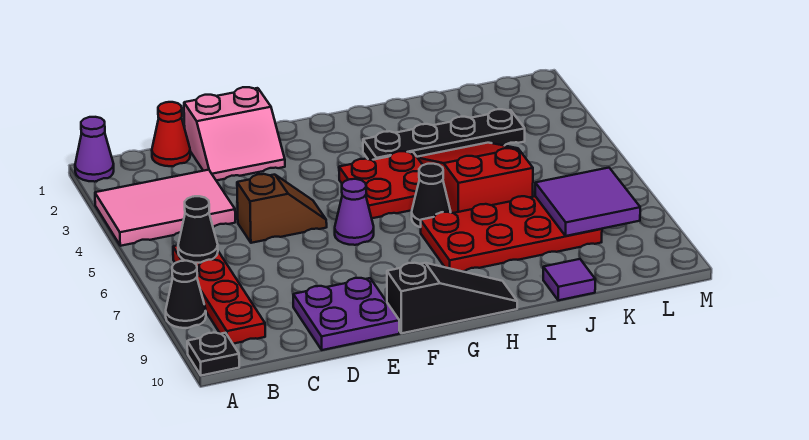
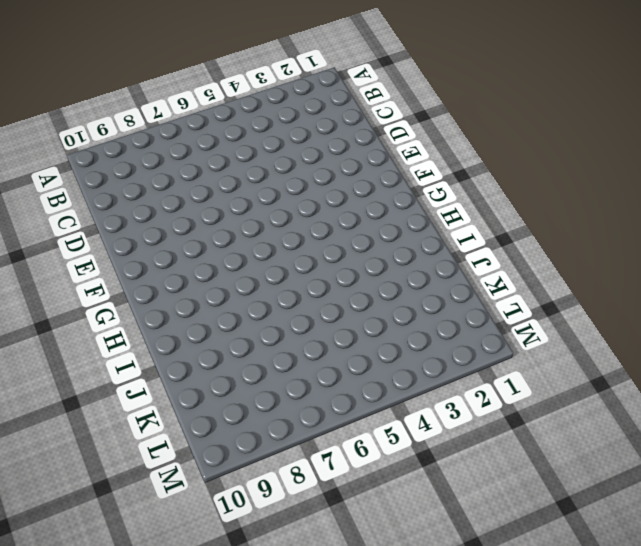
none -> purple 1x1 cone [75,117,114,182]
none -> pink 2x3 tile [95,170,235,246]
none -> black 1x1 cone [166,261,206,328]

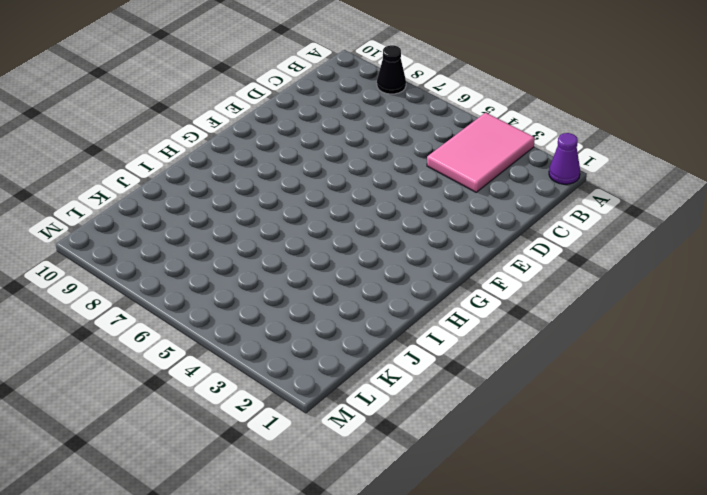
none -> black 1x1 plate [187,333,239,376]
none -> red 1x4 plate [173,245,265,344]
none -> red 1x1 cone [152,102,190,166]

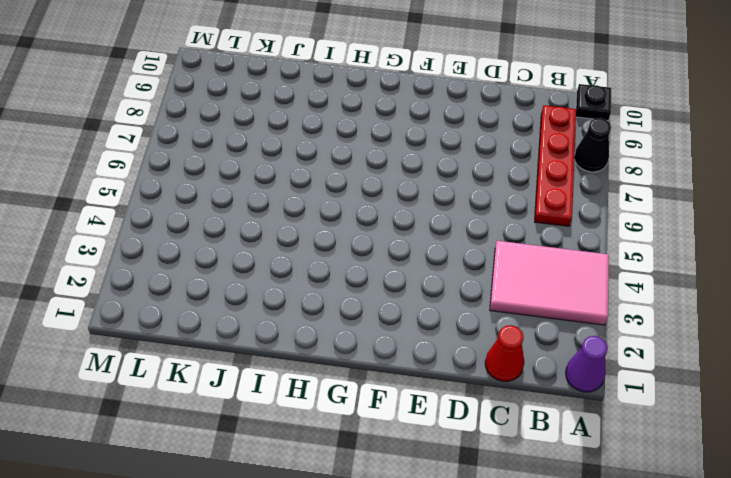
none -> pink 2x2 slope [184,87,285,181]
none -> brown 1x2 slope [237,174,327,243]
none -> purple 2x2 plate [293,278,399,350]

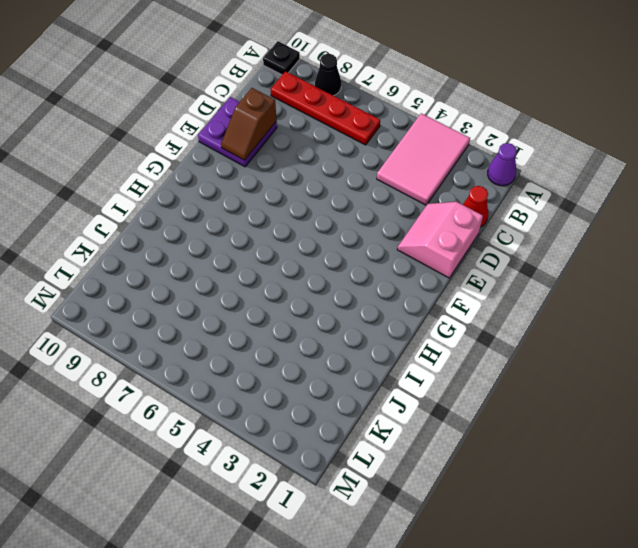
brown 1x2 slope [221,88,276,160] -> brown 1x2 slope moved to [237,174,327,243]
none -> purple 1x1 cone [335,179,374,245]
none -> black 1x3 slope [387,263,517,333]
none -> red 2x2 plate [339,151,422,218]

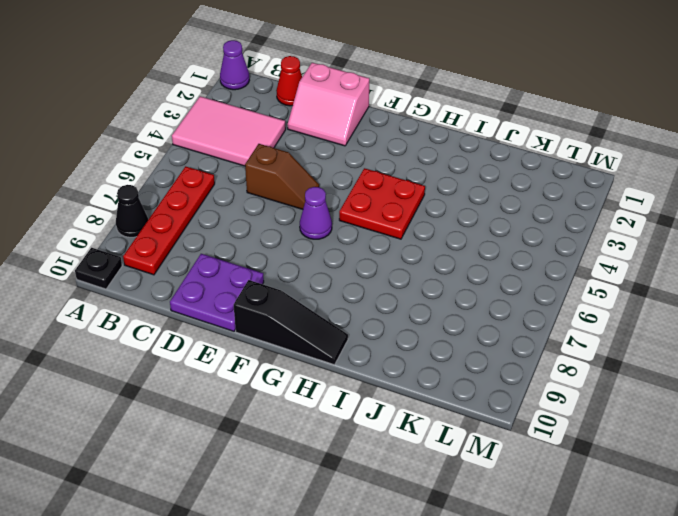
none -> black 1x4 plate [363,109,525,160]
none -> black 1x1 cone [412,164,451,227]
none -> red 2x4 plate [421,196,602,271]

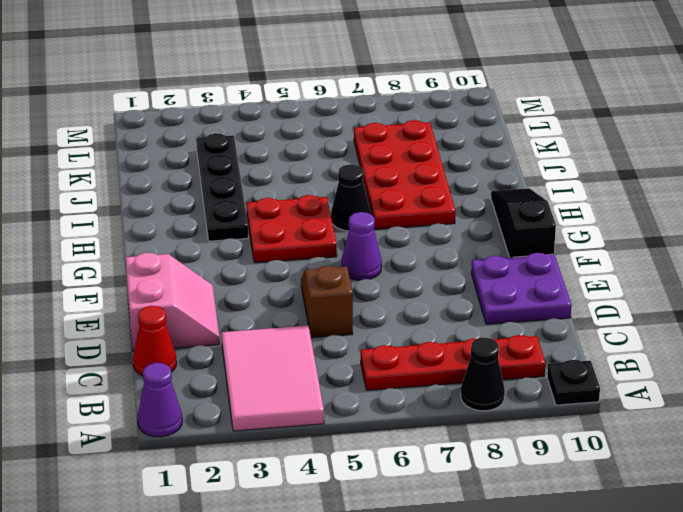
none -> red 2x3 slope [417,143,533,213]
none -> purple 1x1 tile [543,259,595,300]
none -> black 1x1 cone [178,196,218,263]

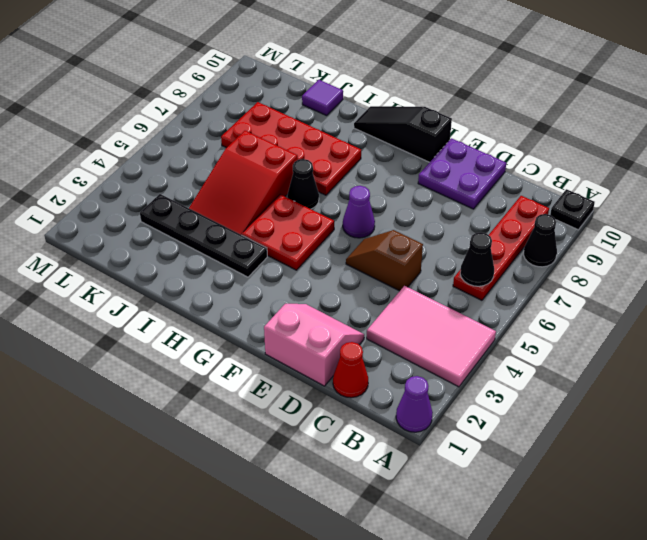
none -> purple 2x2 tile [535,168,640,236]

